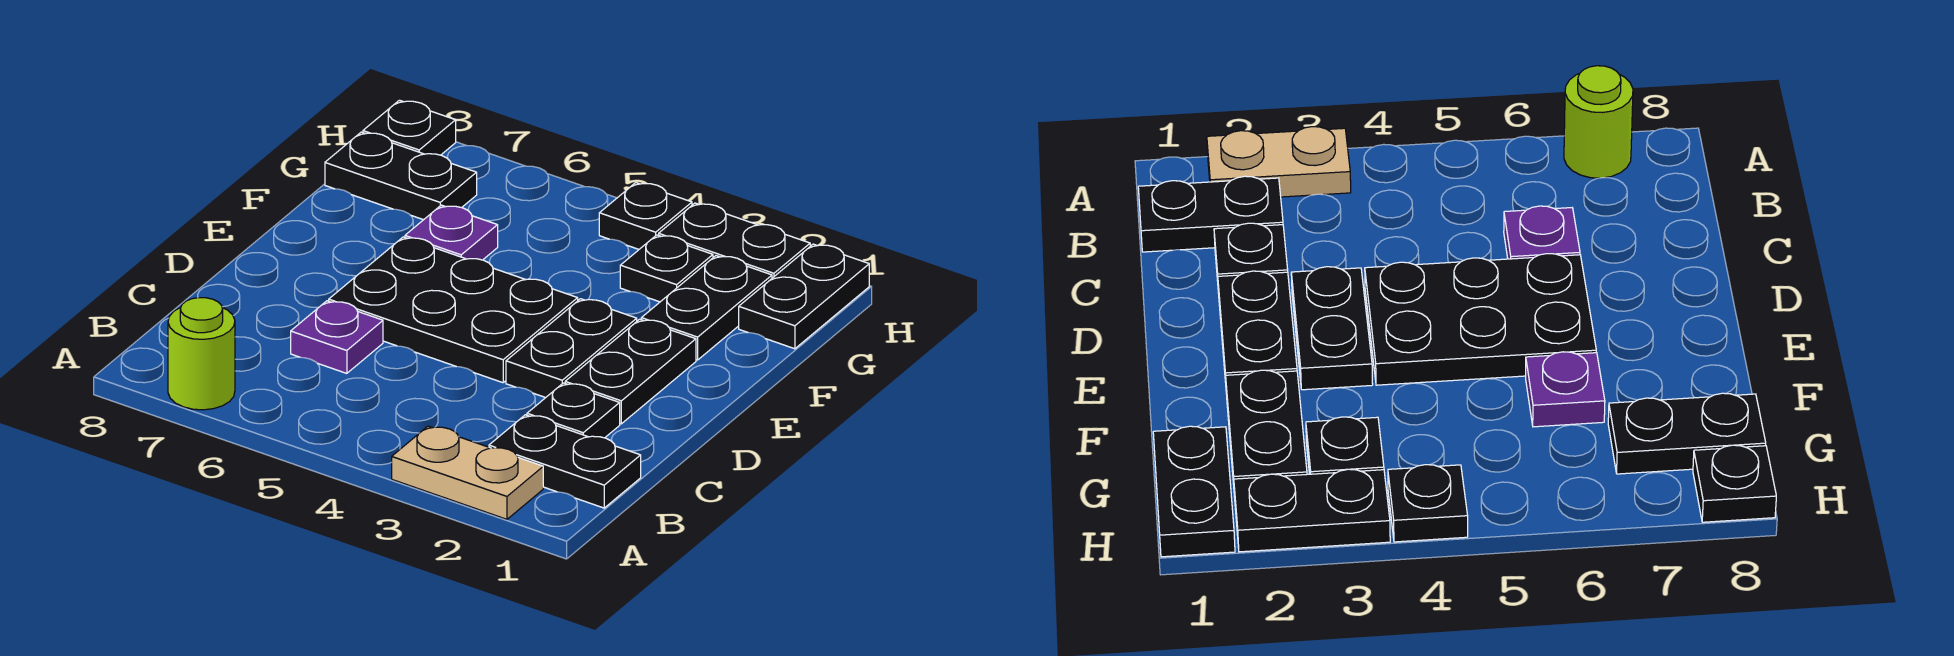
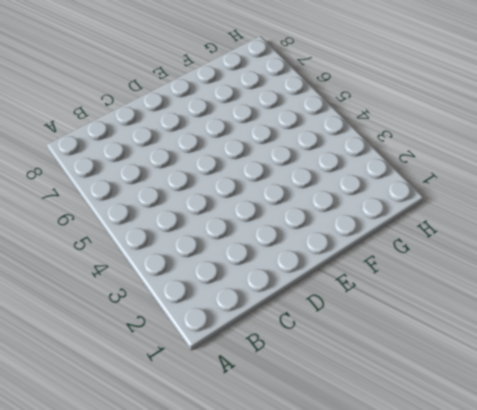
none -> tan 1x2 plate [392,426,543,519]
none -> lime 1x1 round brick [168,298,235,410]
none -> black 1x2 plate [489,415,641,508]

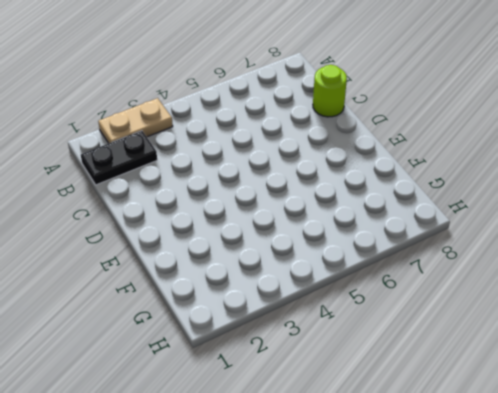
lime 1x1 round brick [313,65,347,117] -> lime 1x1 round brick moved to [168,298,235,410]
none -> black 1x1 plate [527,383,620,438]
none -> purple 1x1 plate [291,301,383,373]
none -> black 1x2 plate [565,319,696,424]

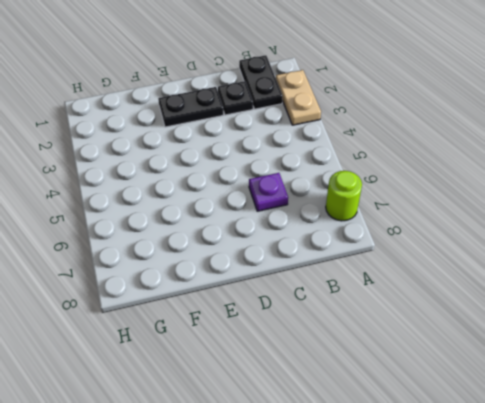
none -> black 1x2 plate [506,299,637,398]
none -> black 2x3 plate [329,237,578,383]
none -> black 1x2 plate [641,256,772,360]

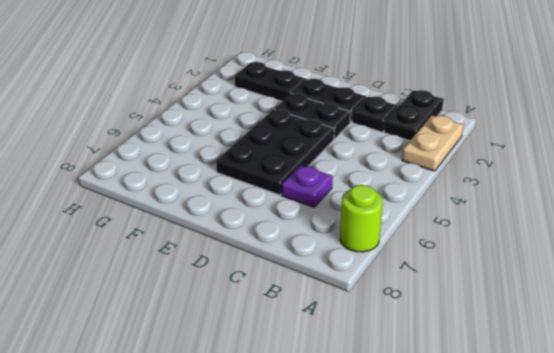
none -> purple 1x1 plate [405,205,498,260]
none -> black 1x2 plate [739,244,869,349]
none -> black 1x1 plate [620,235,713,302]

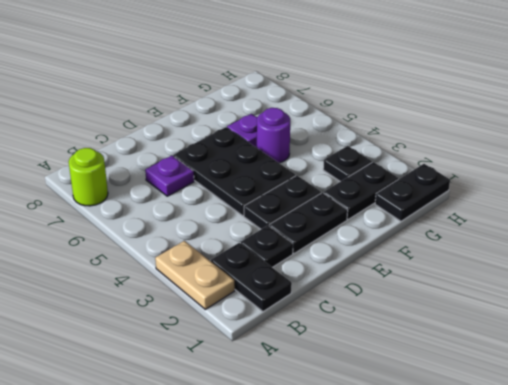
purple 1x1 round brick [257,108,290,163] -> none
none -> black 1x2 plate [325,132,477,220]
none -> black 1x2 plate [659,203,810,278]
none -> black 1x1 plate [599,183,692,249]

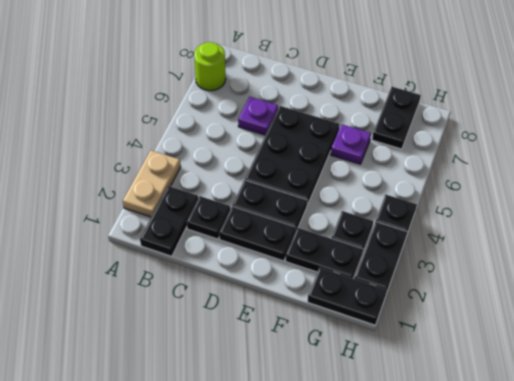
none -> black 1x1 plate [363,100,456,155]

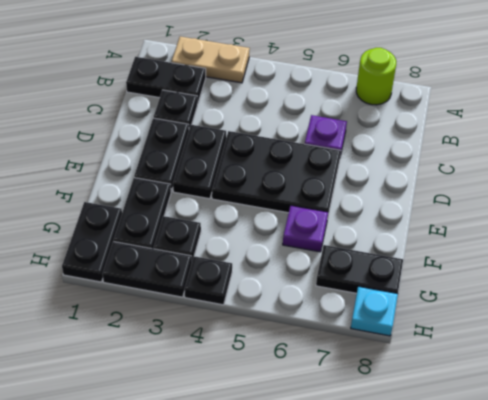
cyan 1x1 plate [351,286,398,336] -> black 1x1 plate [363,100,456,155]

